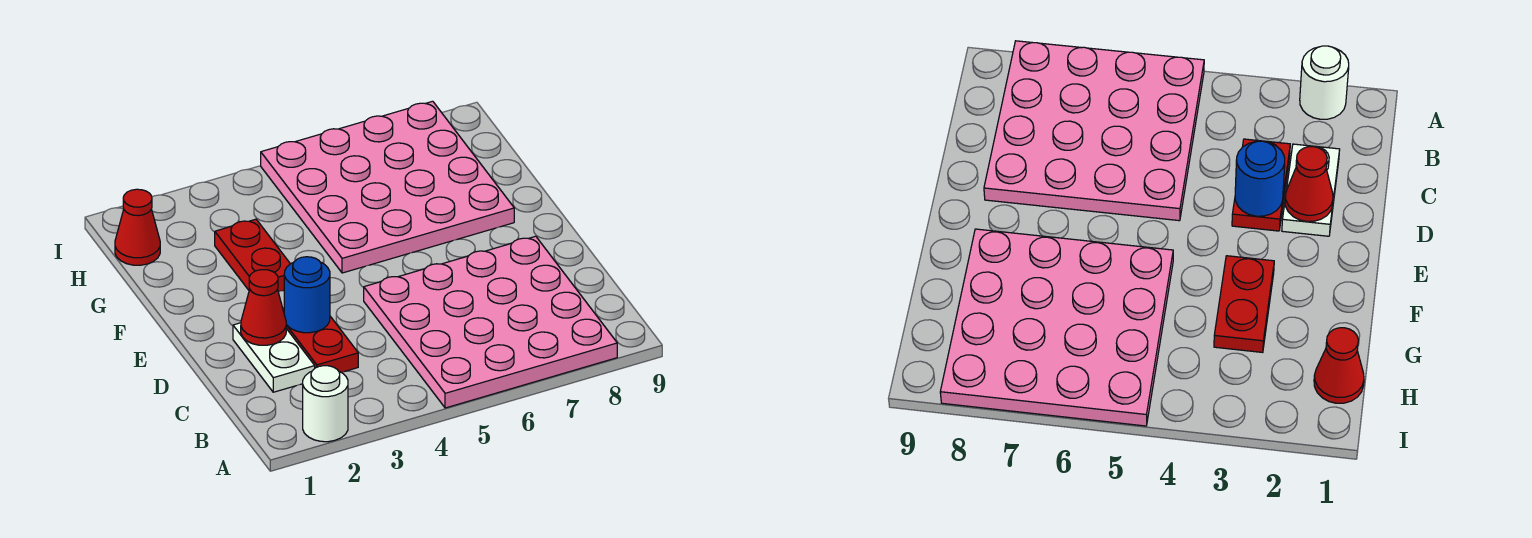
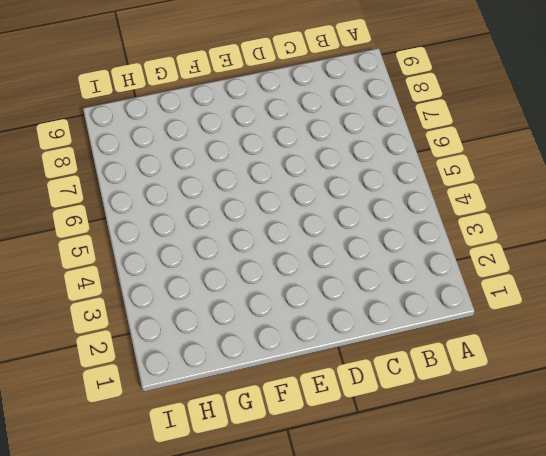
none -> white 1x1 round brick [303,366,348,442]
none -> pink 4x4 plate [364,236,617,408]

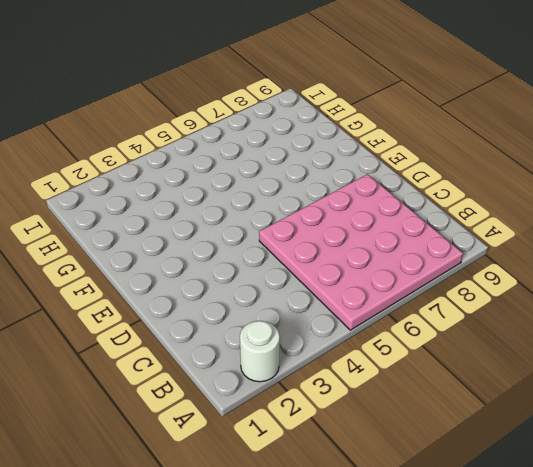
none -> white 1x2 plate [233,323,315,392]
none -> red 1x2 plate [283,310,358,372]

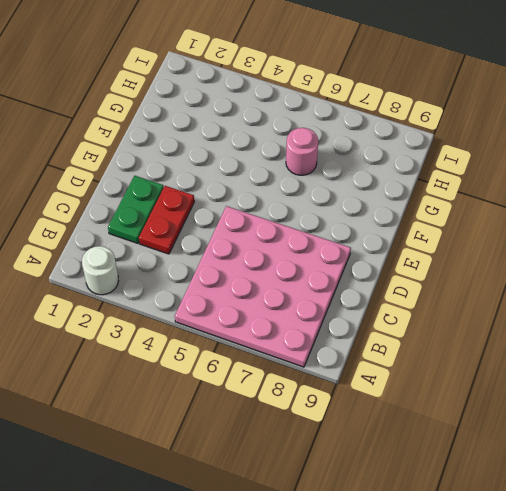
green 1x2 plate [108,176,164,243] -> white 1x2 plate [233,323,315,392]
pink 1x1 round brick [286,128,318,175] -> pink 4x4 plate [261,101,514,273]
none -> red 1x2 plate [215,219,290,292]
none -> red 1x1 cone [115,189,160,265]

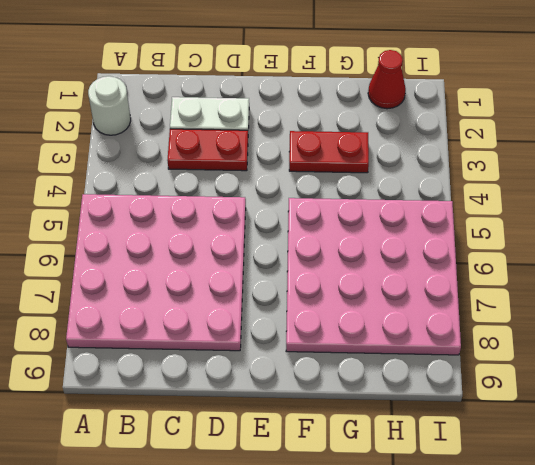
none -> red 1x1 cone [241,270,286,345]
none -> blue 1x1 round brick [284,257,330,333]

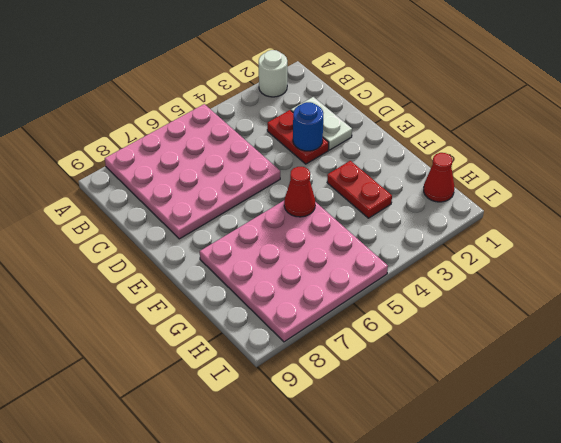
red 1x1 cone [284,167,315,217] -> red 1x1 cone moved to [241,270,286,345]

